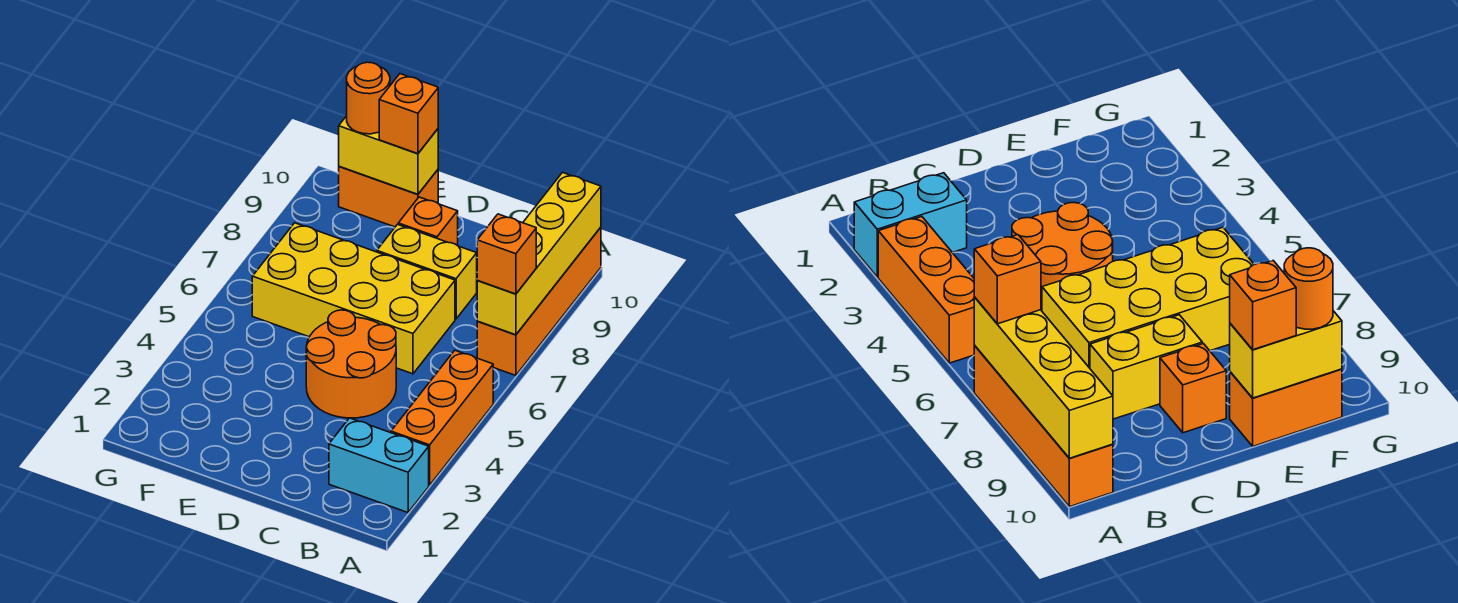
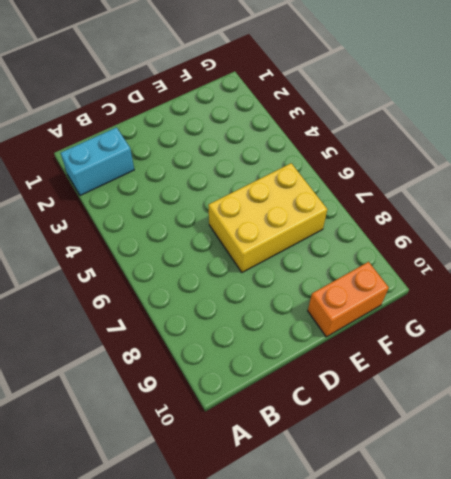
yellow 2x3 brick [208,163,327,272] -> yellow 2x4 brick [252,223,455,374]
none -> orange 1x3 brick [391,350,493,485]
none -> orange 1x4 brick [477,227,601,375]
none -> orange 2x2 round brick [306,310,396,418]

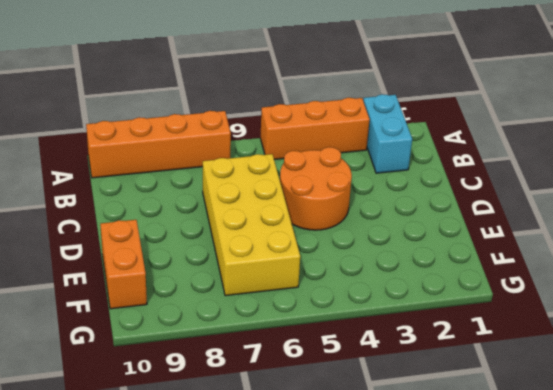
none -> yellow 1x2 brick [377,225,477,319]
none -> orange 1x1 brick [398,197,458,246]
none -> yellow 1x4 brick [477,173,601,335]

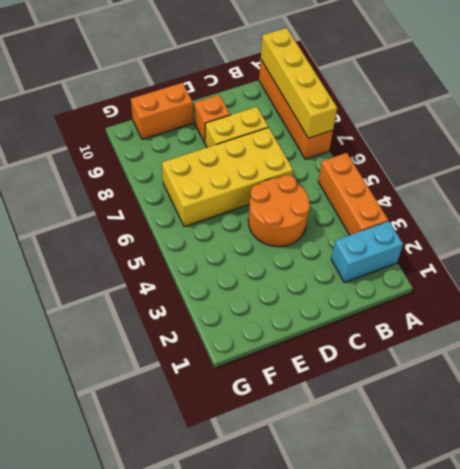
none -> yellow 1x2 brick [339,116,438,194]
none -> orange 1x1 brick [477,214,536,294]
none -> orange 1x1 brick [379,74,438,154]

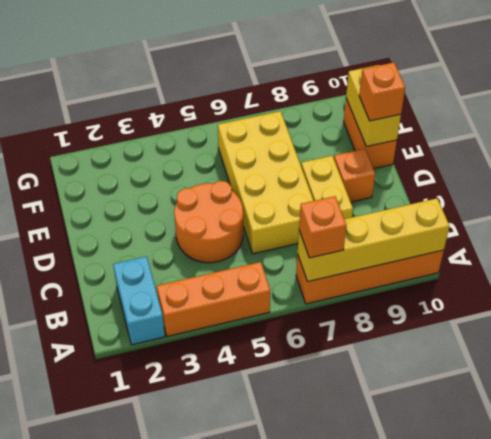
none -> orange 1x1 round brick [347,62,390,134]

